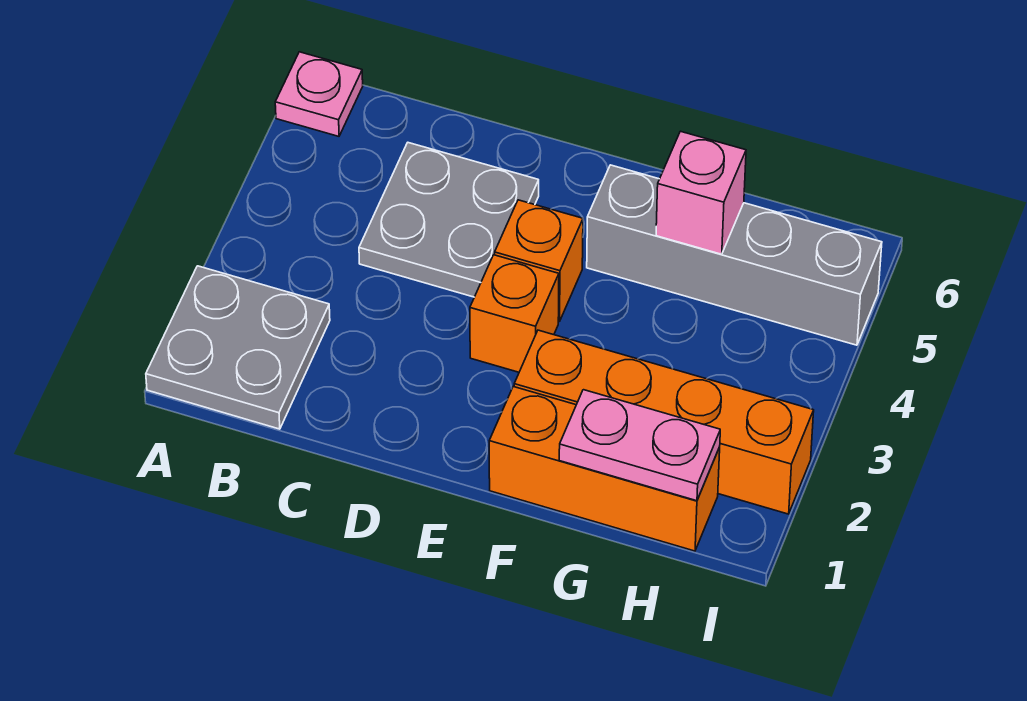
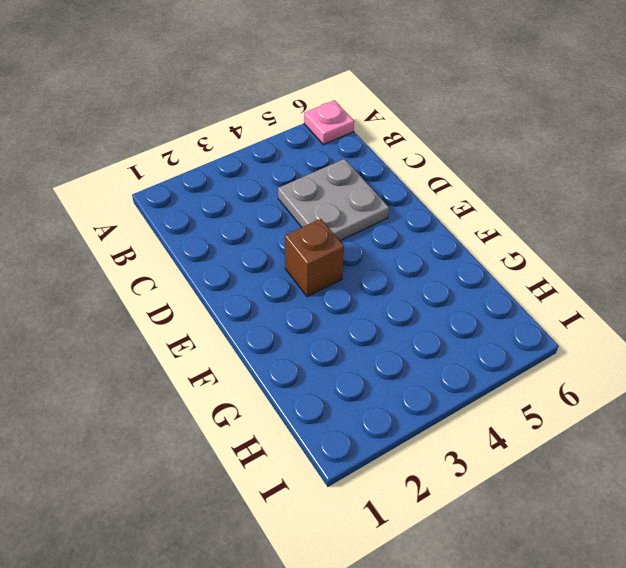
brown 1x1 brick [285,219,344,297] -> orange 1x1 brick [470,255,559,372]
none -> grey 2x2 plate [146,266,330,429]
none -> orange 1x1 brick [495,200,583,322]

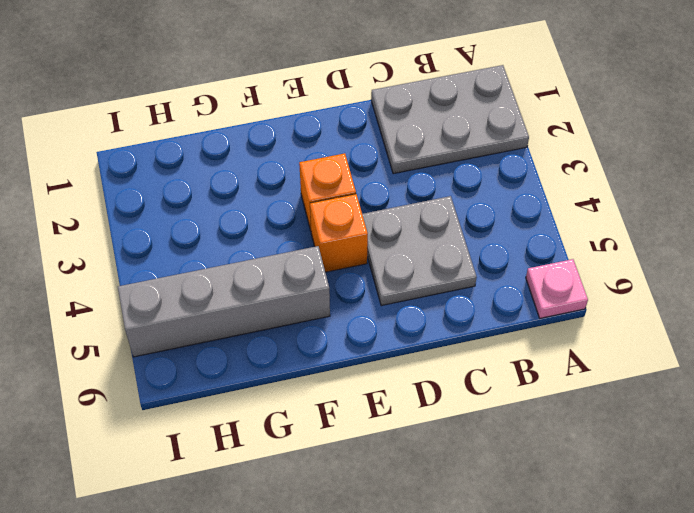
grey 2x3 plate [371,65,529,174] -> grey 2x2 plate [146,266,330,429]
none -> orange 1x3 brick [489,387,720,551]
none -> orange 1x4 brick [514,330,814,514]

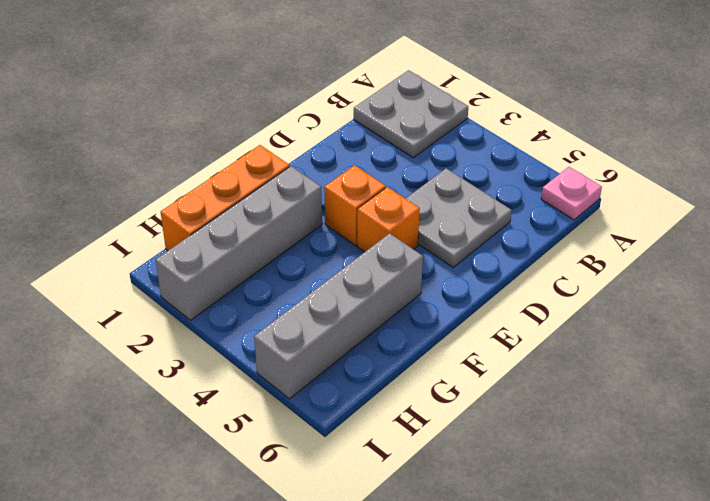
grey 1x4 brick [156,166,322,320] -> orange 1x4 brick [514,330,814,514]
none -> pink 1x2 plate [559,390,720,501]
none -> pink 1x1 brick [656,131,746,254]

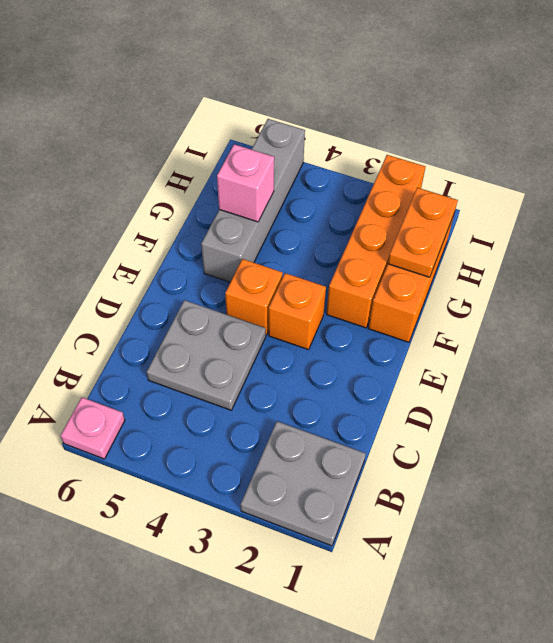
orange 1x2 plate [388,188,458,277] -> pink 1x2 plate [559,390,720,501]

